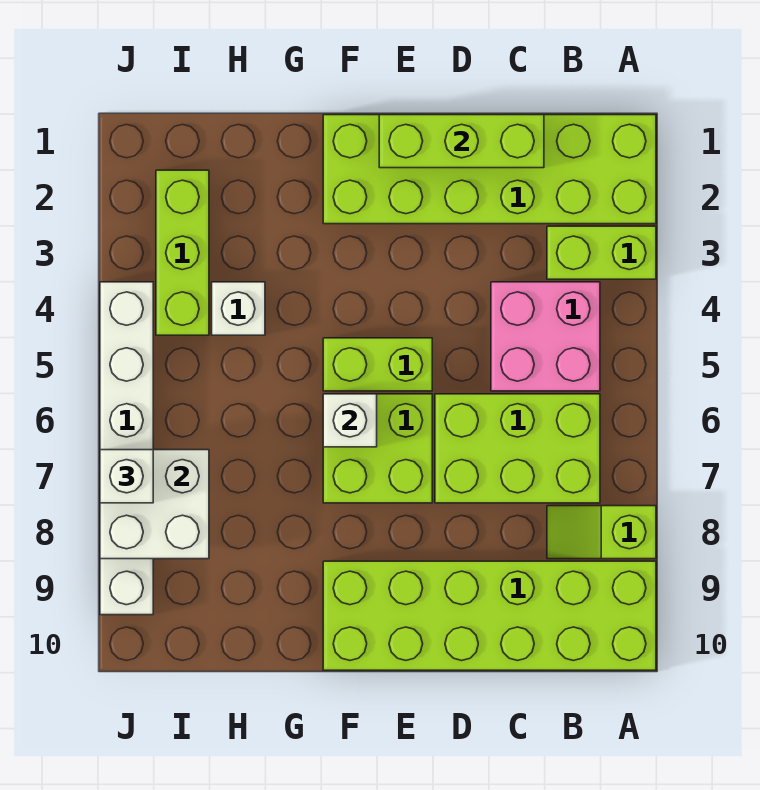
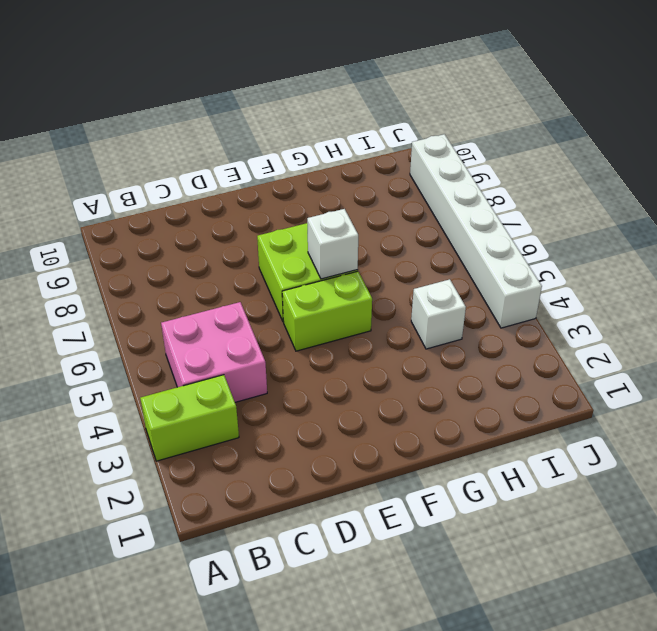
none -> lime 2x6 brick [323,115,656,224]
none -> lime 1x2 slope [547,506,656,559]
none -> lime 2x6 brick [323,561,656,670]

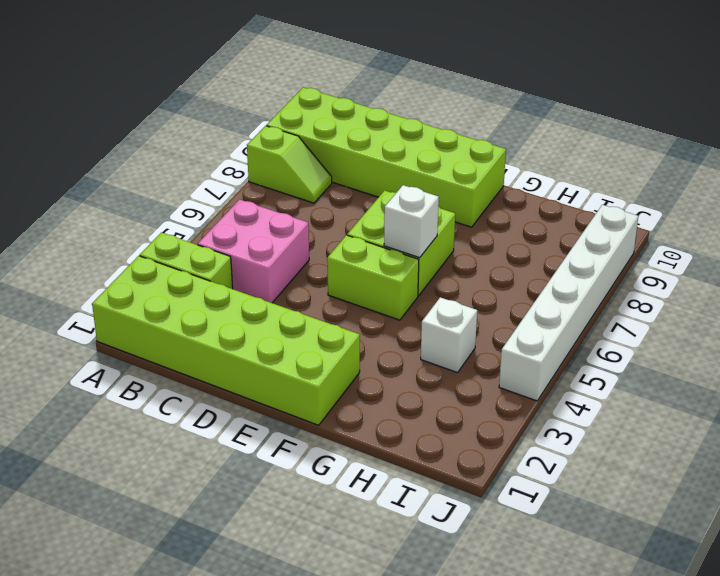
none -> lime 2x3 brick [435,394,600,503]
none -> lime 1x3 brick [156,170,209,335]
none -> lime 1x3 brick [379,115,544,168]

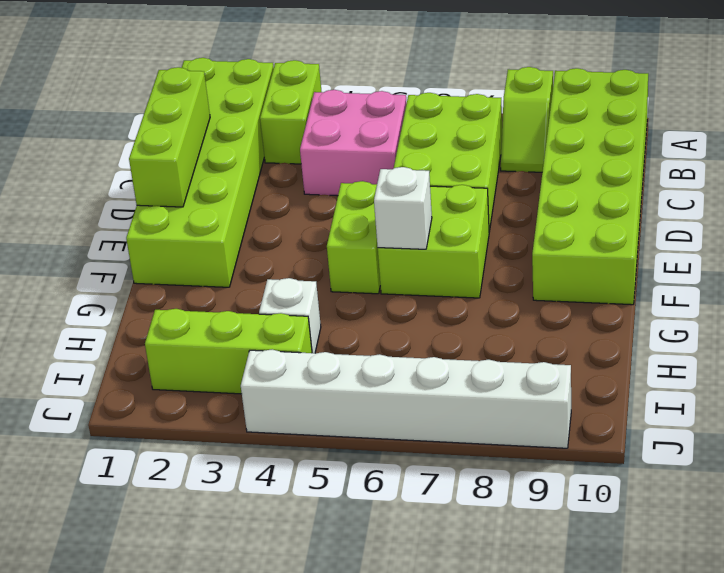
none -> white 2x2 brick [100,450,209,559]
none -> white 1x1 brick [100,450,153,503]

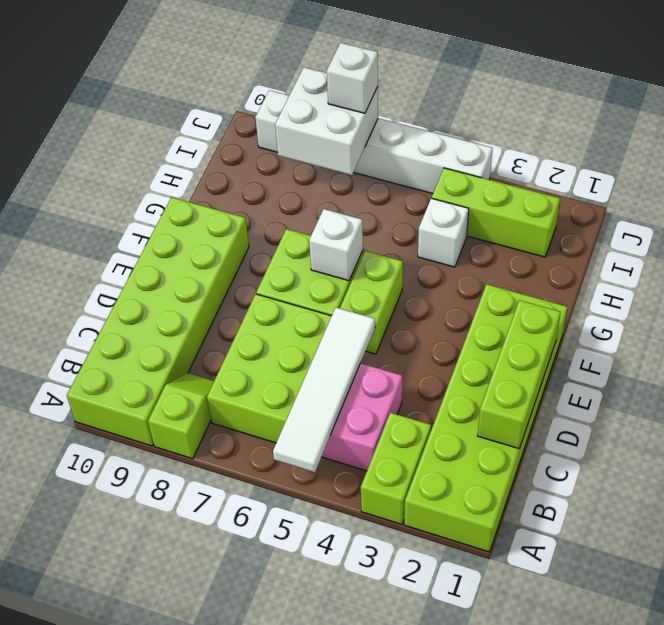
white 1x4 tile [273,308,375,472] -> none

